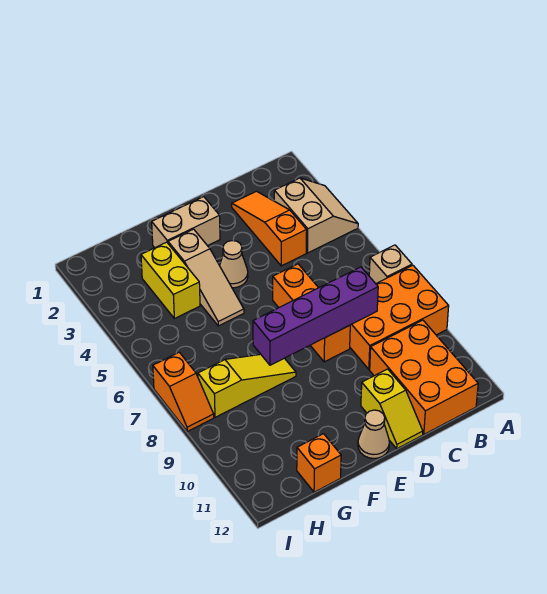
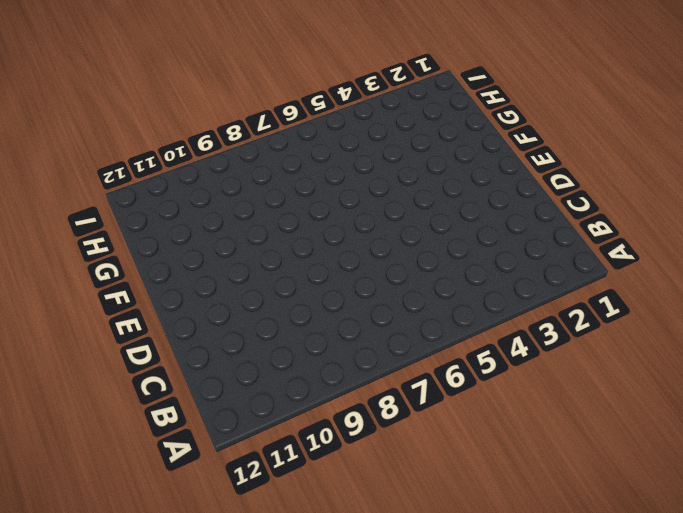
none -> tan 2x2 slope [274,178,358,253]
none -> tan 1x1 brick [369,245,412,284]
none -> orange 2x3 brick [350,265,449,369]

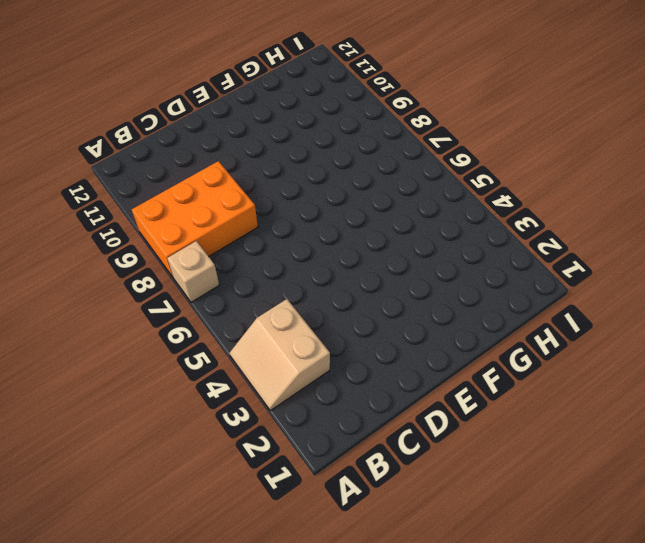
none -> orange 2x3 brick [370,320,478,434]
none -> orange 1x3 slope [232,191,307,266]
none -> orange 1x3 brick [273,264,350,362]

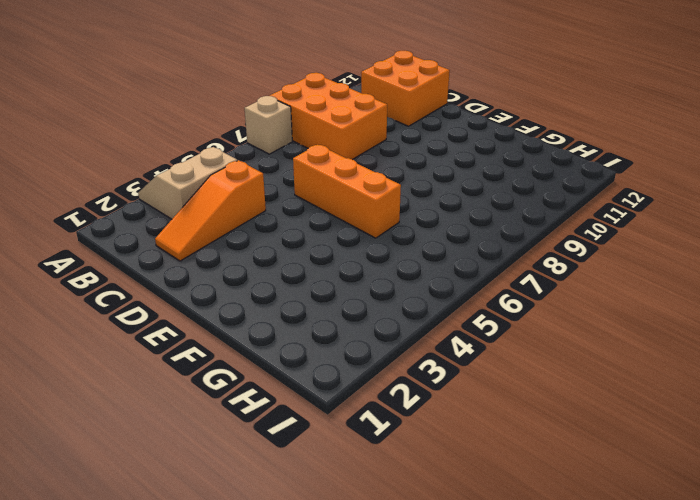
orange 2x2 brick [361,51,450,126] -> orange 2x3 brick [370,320,478,434]
orange 1x3 brick [293,145,401,238] -> orange 1x3 brick turned to [273,264,350,362]
none -> yellow 1x2 slope [361,369,423,449]
none -> tan 1x2 brick [152,197,220,248]
none -> tan 1x1 cone [220,241,248,288]

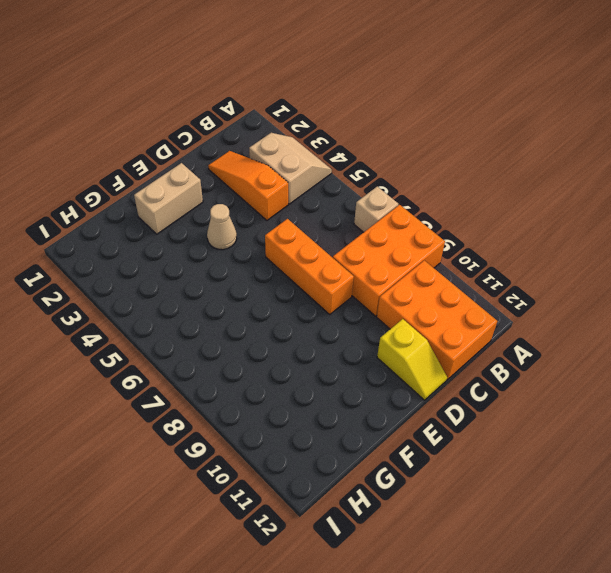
none -> tan 1x1 cone [358,410,389,458]
none -> tan 1x3 slope [168,229,244,326]
none -> yellow 1x3 slope [198,354,296,417]

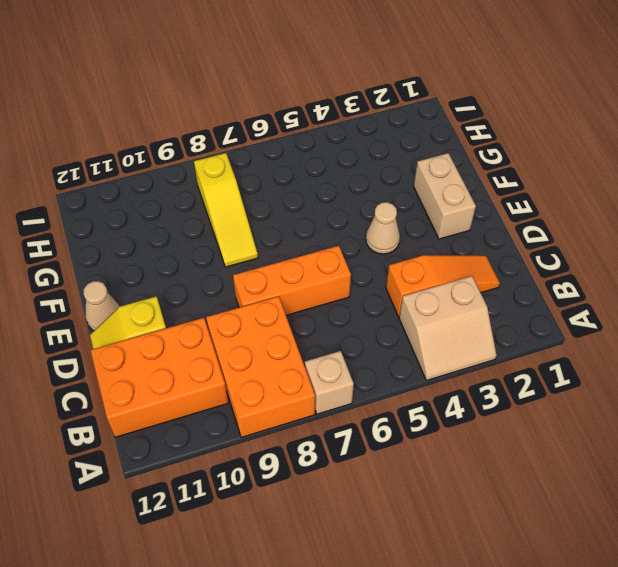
none -> tan 1x3 slope [168,229,244,326]
none -> yellow 1x2 brick [141,242,200,319]
none -> orange 1x1 brick [297,434,341,492]

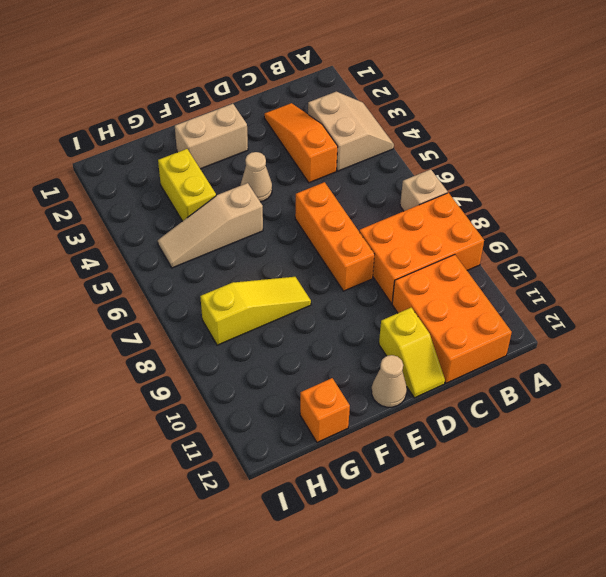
tan 1x3 slope [158,183,263,268] -> tan 1x3 slope turned to [168,229,244,326]
none -> orange 1x2 slope [153,352,214,431]
none -> purple 1x4 brick [253,267,378,365]

